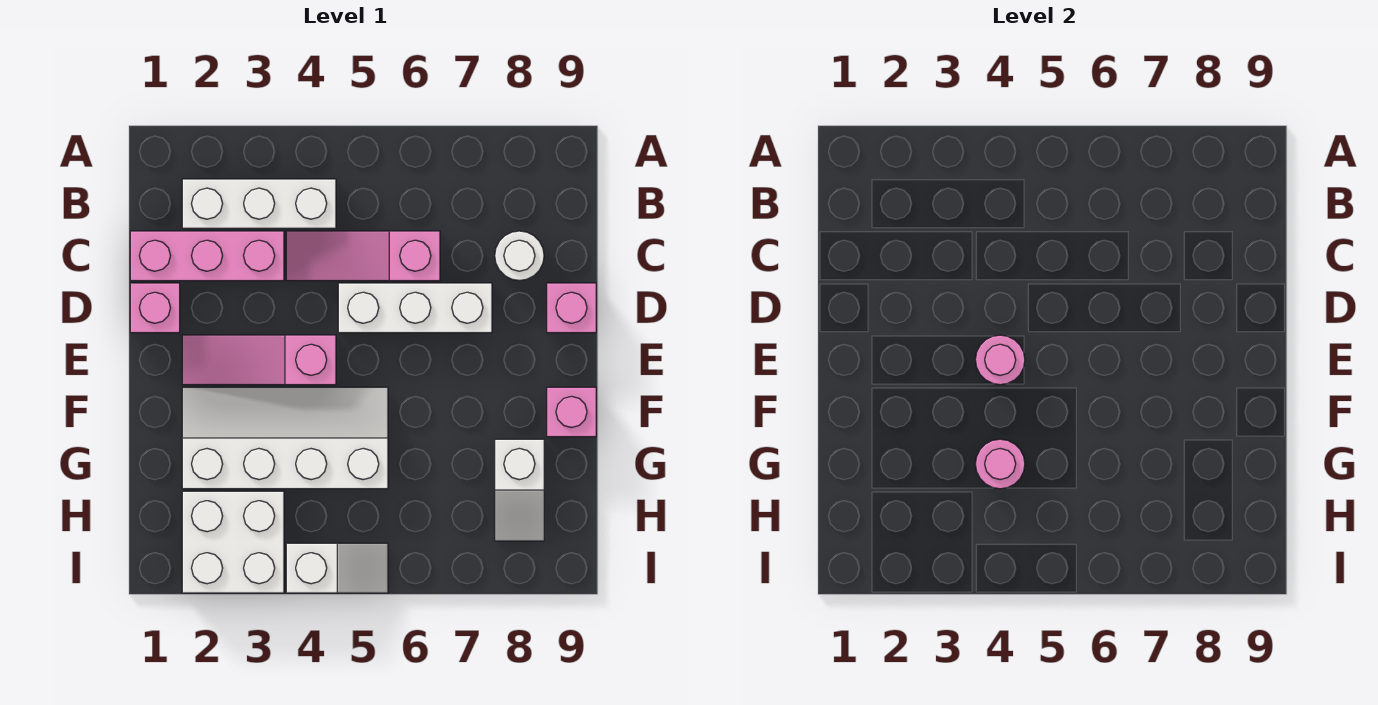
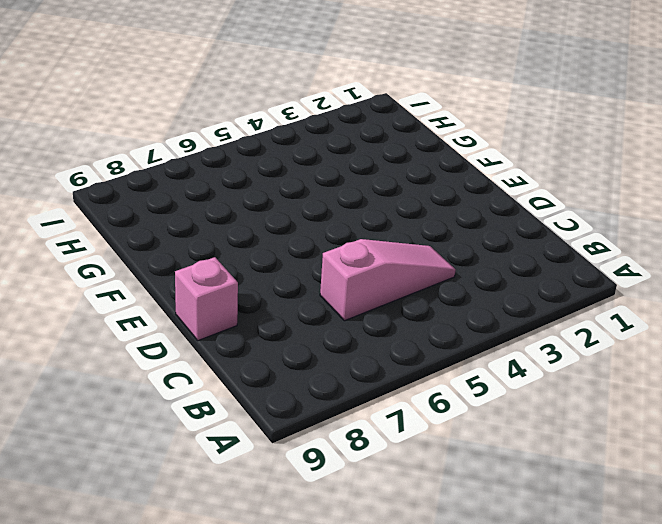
none -> white 1x3 brick [182,179,336,228]
none -> pink 1x3 brick [130,231,284,281]
none -> white 1x1 round brick [495,231,544,281]

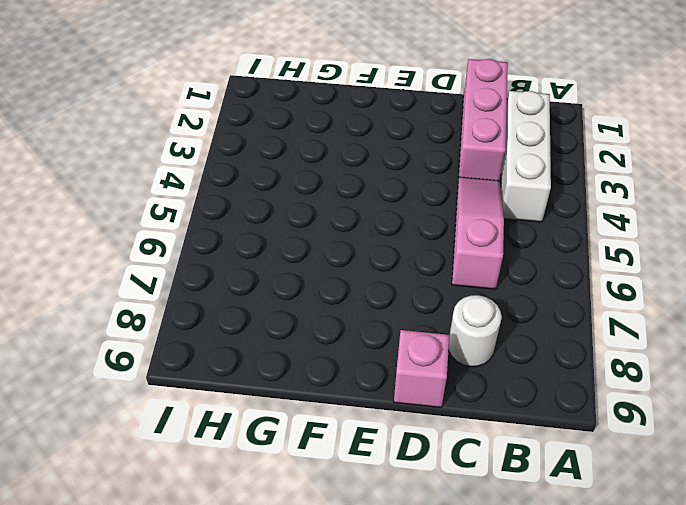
none -> pink 1x1 brick [130,283,180,333]
none -> white 1x3 brick [338,283,492,333]
none -> pink 1x3 slope [182,335,336,385]

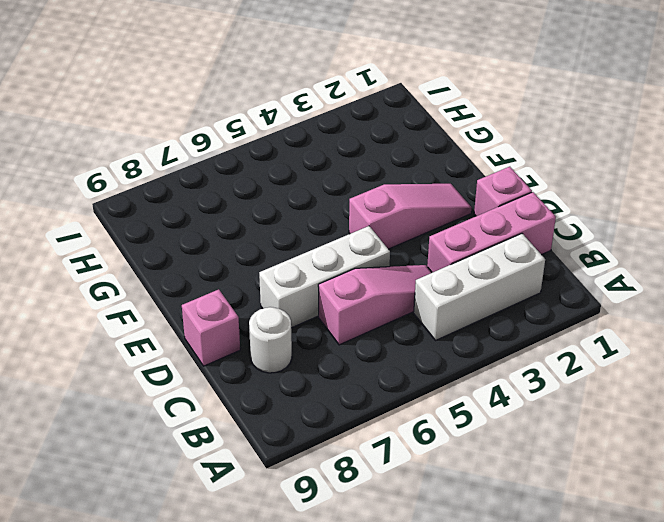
none -> white 2x4 slope [182,387,388,489]
none -> pink 1x1 brick [547,387,596,437]
none -> white 1x2 slope [495,439,544,541]

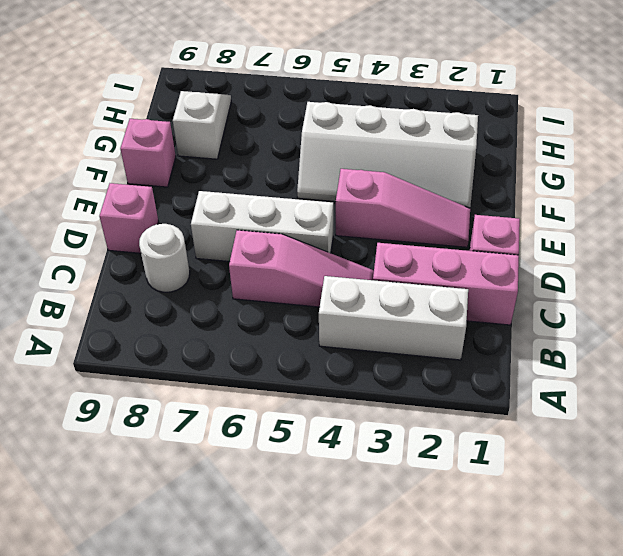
none -> white 2x2 brick [182,491,284,593]
none -> white 1x2 slope [286,543,388,593]
none -> pink 1x1 round brick [975,335,1025,385]

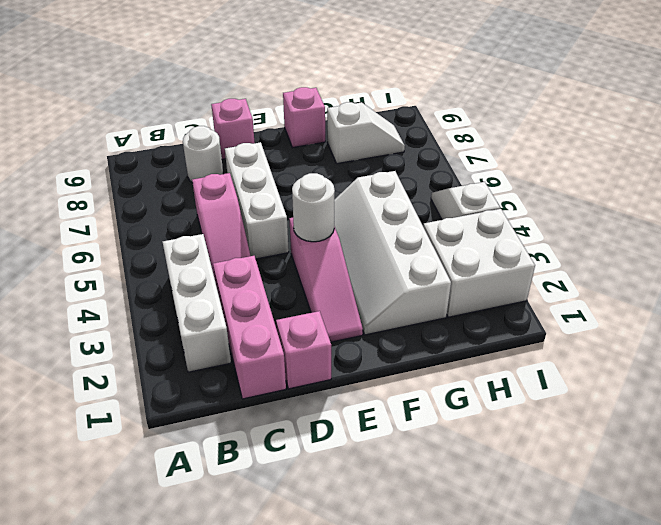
white 1x1 round brick [292,173,335,242] -> pink 1x1 round brick [975,335,1025,385]
none -> pink 1x1 round brick [975,439,1025,489]

